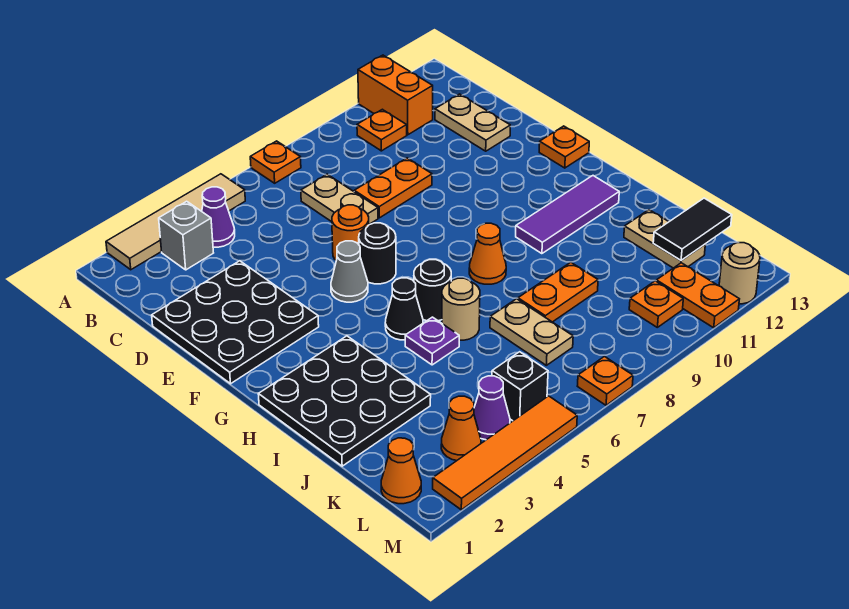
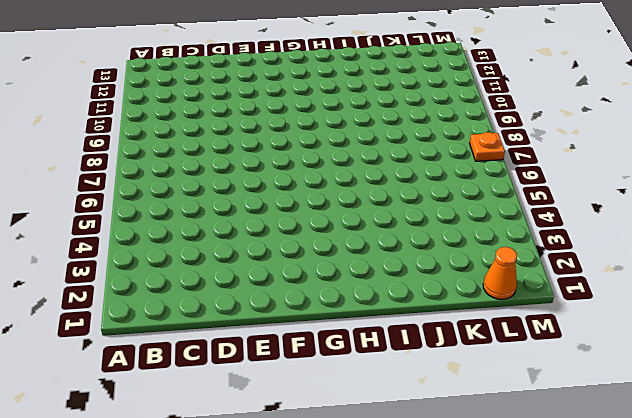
none -> tan 1x4 tile [106,174,245,270]
none -> orange 1x1 plate [250,141,301,183]
none -> orange 1x2 brick [358,55,433,135]
none -> grey 1x1 brick [159,201,213,270]

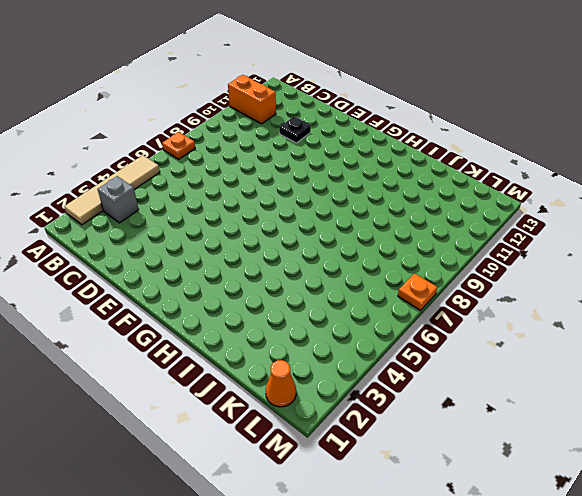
black 1x1 plate [279,117,311,143] -> none
none -> purple 1x1 cone [202,187,235,247]
none -> orange 1x1 plate [357,109,407,151]
none -> tan 1x2 plate [301,174,378,224]
none -> tan 1x2 plate [435,94,510,151]

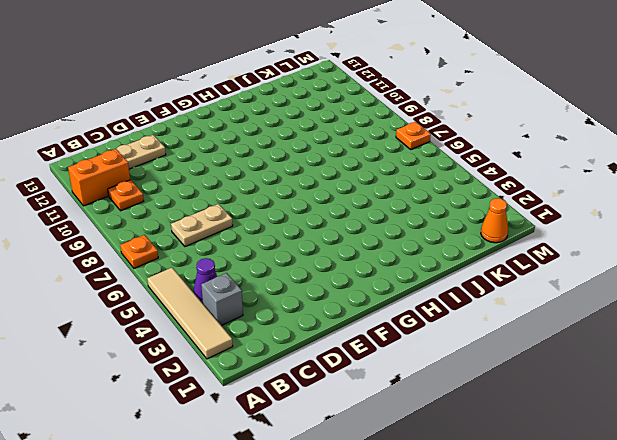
none -> black 3x3 plate [152,261,319,384]
none -> orange 1x2 plate [354,158,432,218]
none -> orange 1x1 round brick [332,205,369,260]
none -> grey 1x1 cone [331,241,368,302]

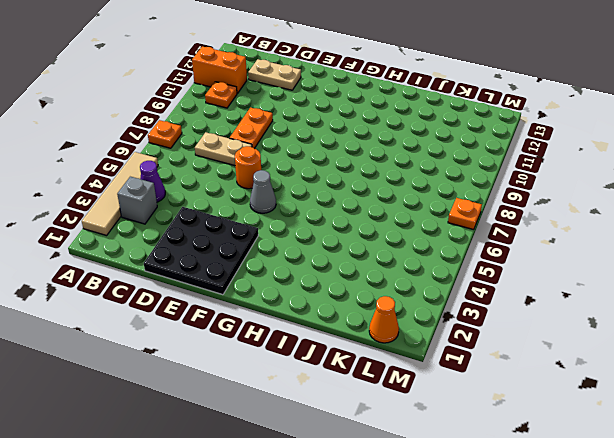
none -> black 1x1 round brick [359,223,396,284]
none -> orange 1x1 plate [539,126,589,168]
none -> black 3x3 plate [258,336,431,466]
none -> black 1x1 cone [385,278,423,340]

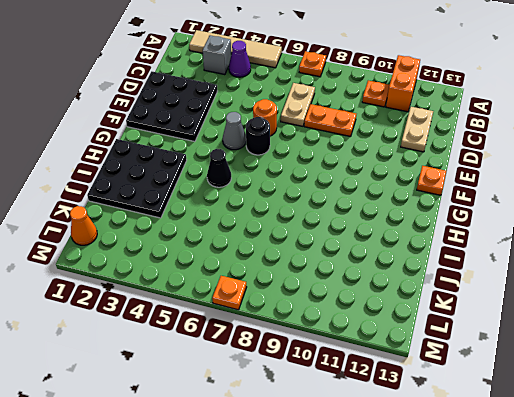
none -> black 1x1 round brick [414,260,451,321]
none -> orange 1x1 cone [469,223,506,284]
none -> purple 1x3 tile [516,176,619,254]
none -> purple 1x1 plate [405,317,459,365]

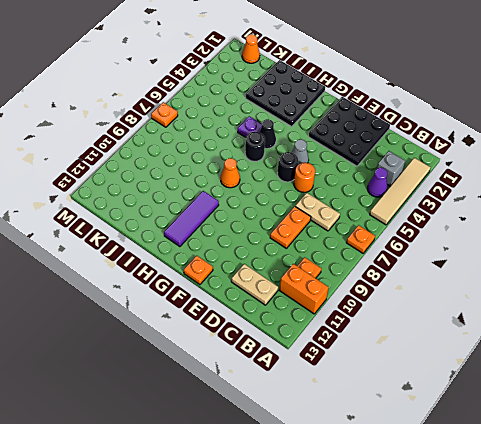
none -> tan 1x1 round brick [442,278,480,340]
none -> tan 1x2 plate [490,299,573,365]
none -> orange 1x2 plate [518,262,598,322]
none -> tan 1x2 plate [624,210,705,268]

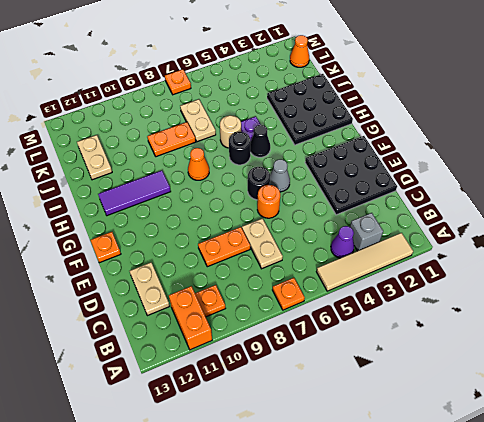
none -> orange 1x1 cone [441,396,481,461]
none -> purple 1x1 cone [474,376,510,440]
none -> black 1x1 brick [492,352,548,421]
none -> orange 1x1 plate [629,281,683,327]

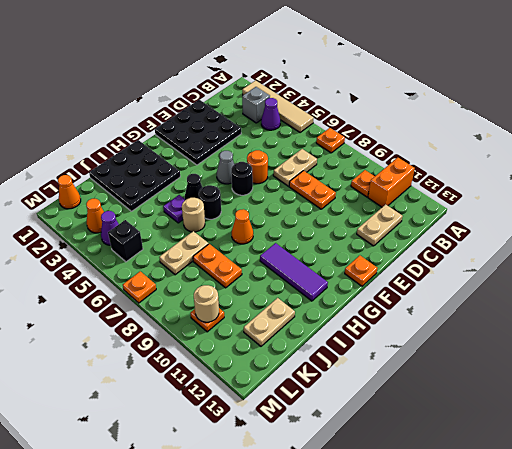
tan 1x1 round brick [194,285,219,322] -> tan 1x1 round brick moved to [719,243,760,304]
none -> orange 1x2 plate [656,263,739,328]
none -> orange 1x4 tile [433,396,577,510]
none -> black 1x2 tile [653,198,732,260]

